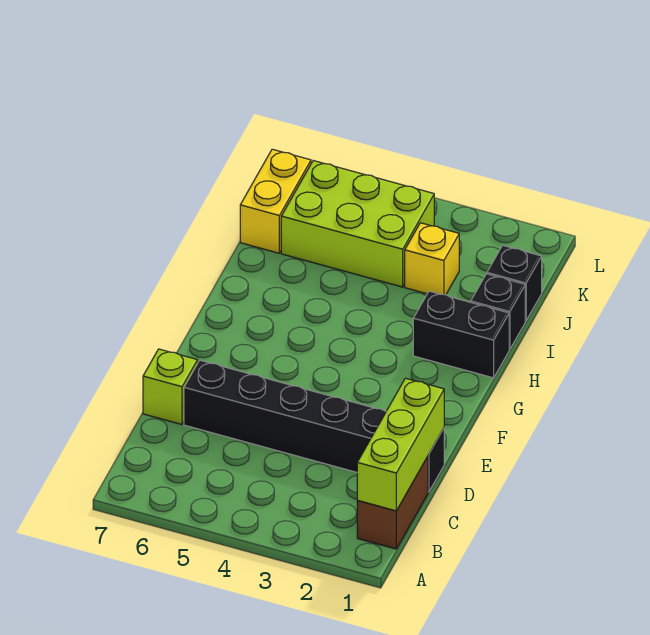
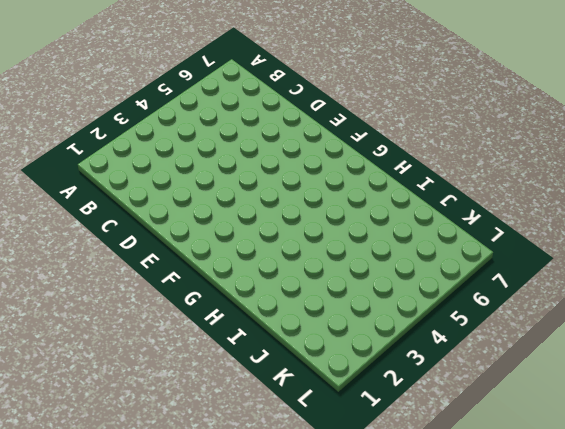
none -> brown 1x2 brick [357,457,428,549]
none -> black 1x6 brick [184,360,444,492]

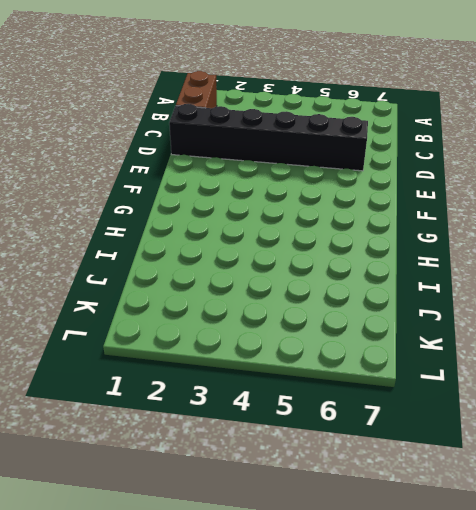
none -> lime 1x1 brick [143,349,198,424]
none -> black 1x2 brick [413,291,509,378]

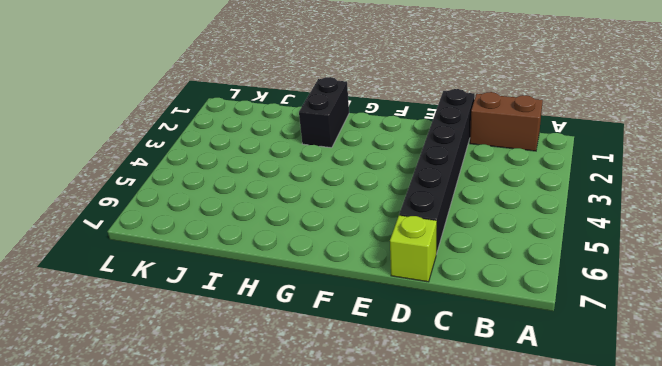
none -> black 1x1 brick [471,274,525,349]
none -> black 1x1 brick [487,245,542,321]

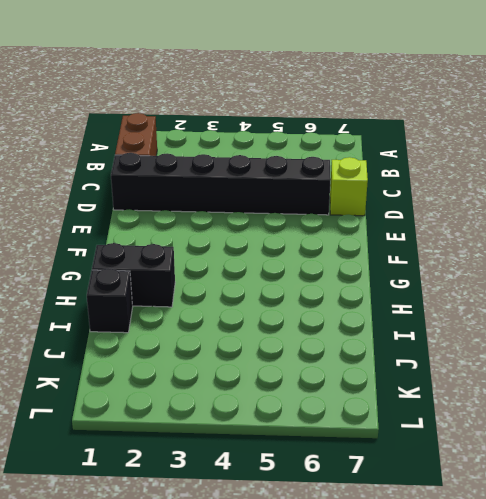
none -> black 1x1 brick [487,245,542,321]
none -> yellow 1x1 brick [405,223,459,295]

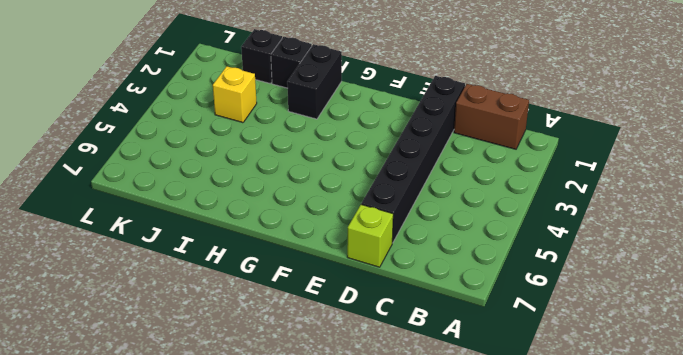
none -> lime 2x3 brick [281,161,434,287]
none -> yellow 1x2 brick [240,149,311,253]

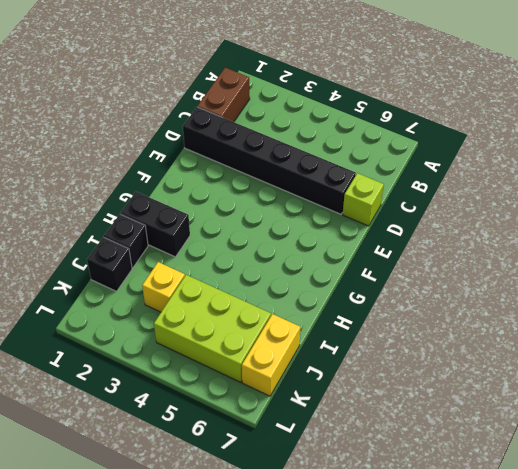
none -> lime 1x3 brick [357,378,444,511]

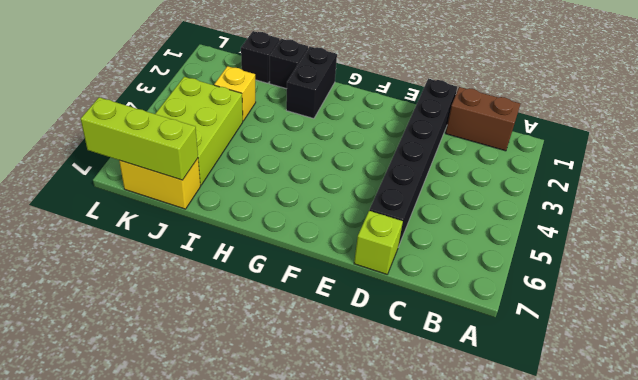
lime 1x3 brick [81,97,198,180] -> lime 1x3 brick moved to [357,378,444,511]

